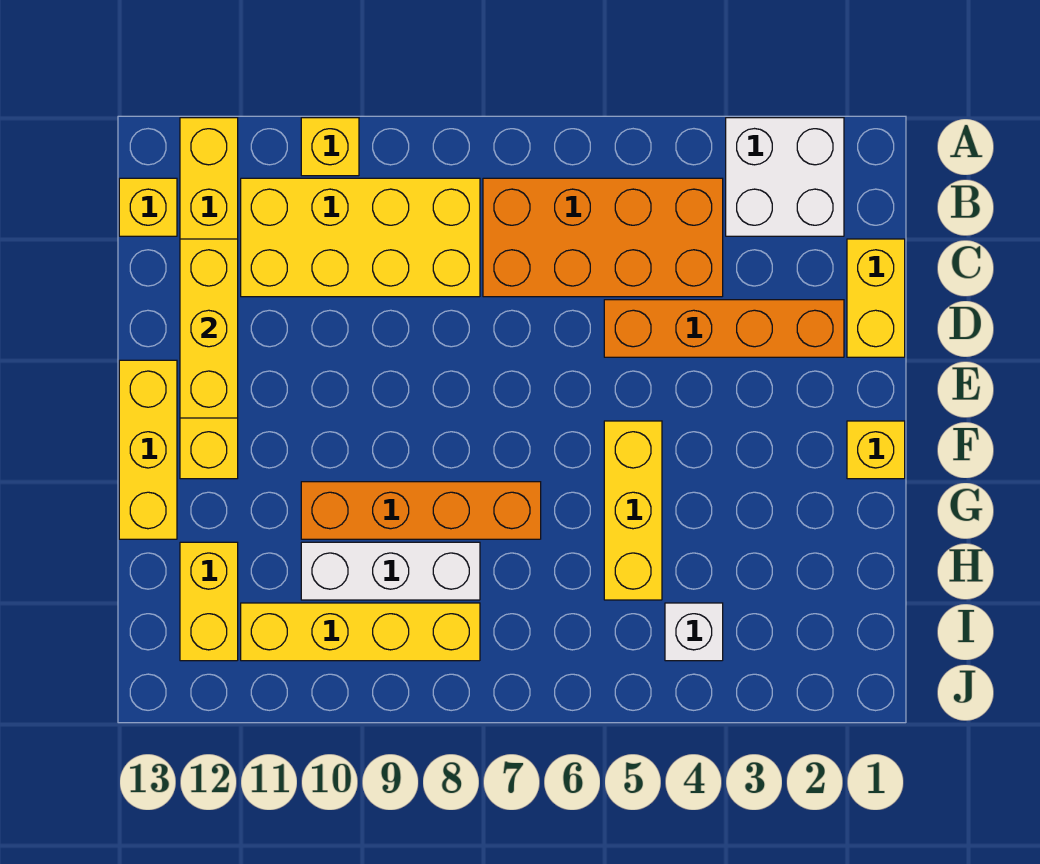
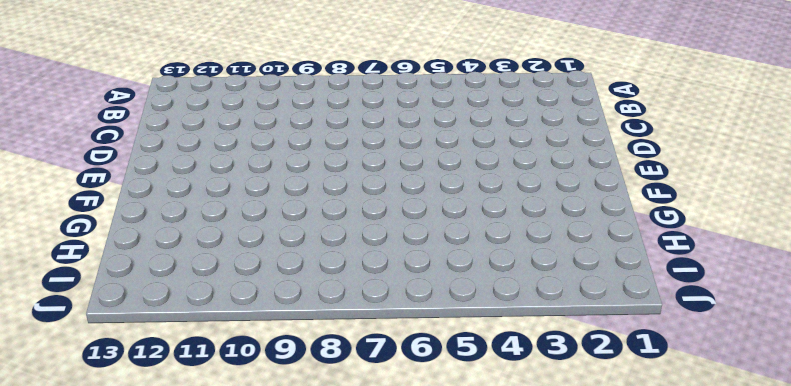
none -> white 2x2 brick [726,118,844,236]
none -> yellow 1x1 brick [301,118,359,176]
none -> yellow 1x6 brick [180,118,238,479]

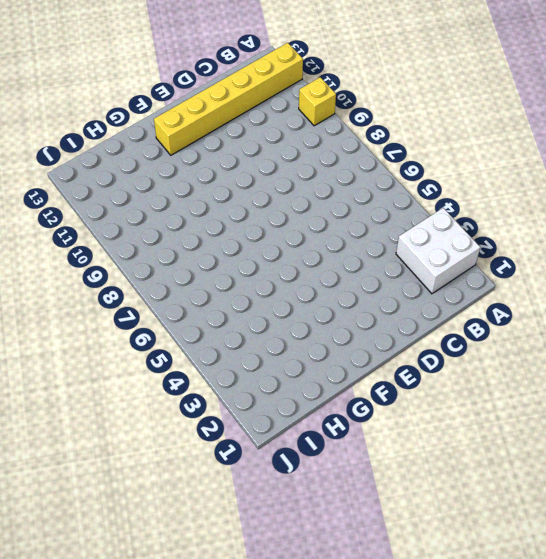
none -> orange 2x4 brick [483,178,723,297]
none -> yellow 2x4 brick [241,178,480,297]
none -> yellow 1x1 brick [119,178,177,236]

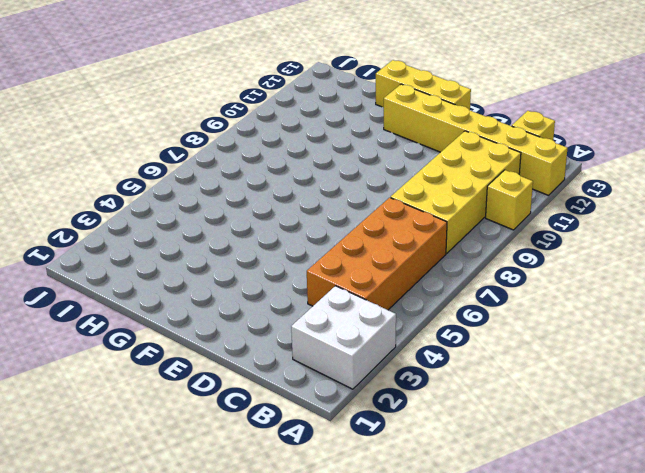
none -> yellow 1x2 brick [847,239,905,357]
none -> orange 1x4 brick [604,300,844,357]
none -> yellow 1x1 brick [847,421,905,479]

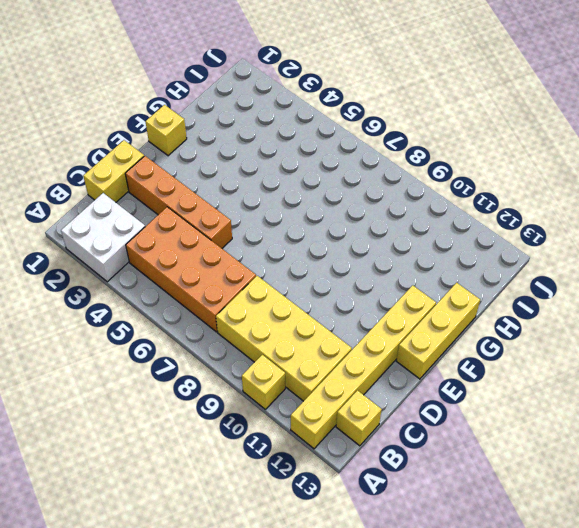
none -> yellow 1x3 brick [604,421,662,600]
none -> orange 1x4 brick [301,482,541,539]
none -> white 1x3 brick [301,542,480,600]

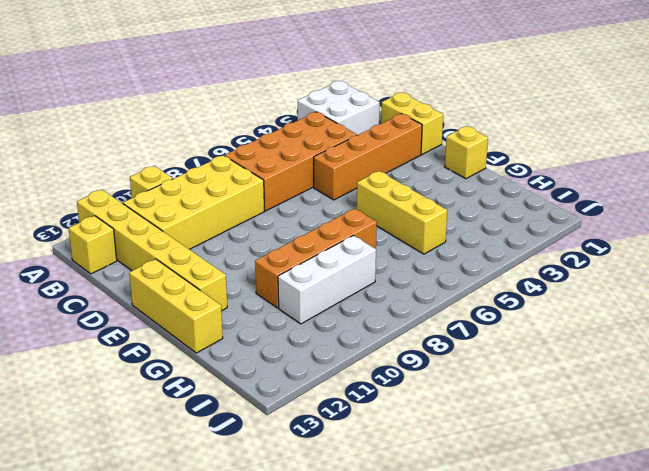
none -> yellow 1x2 brick [180,542,238,661]
none -> white 1x1 brick [665,603,723,661]
none -> yellow 1x4 brick [241,603,480,661]

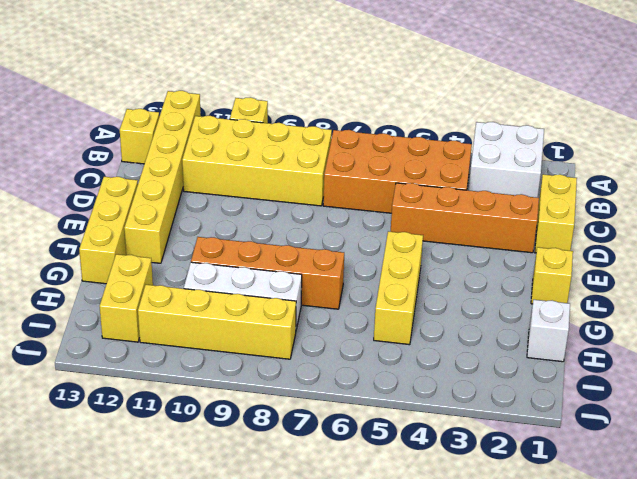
white 1x1 brick [527,300,570,362] -> white 1x1 brick moved to [665,603,723,661]
none -> yellow 1x3 brick [180,239,238,418]

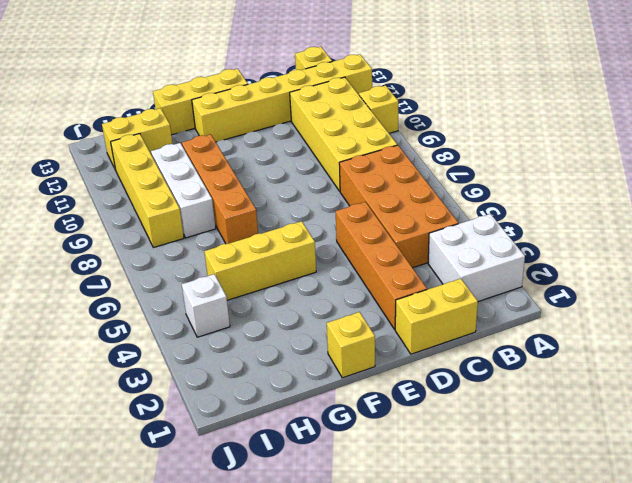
none -> yellow 1x3 brick [180,239,238,418]

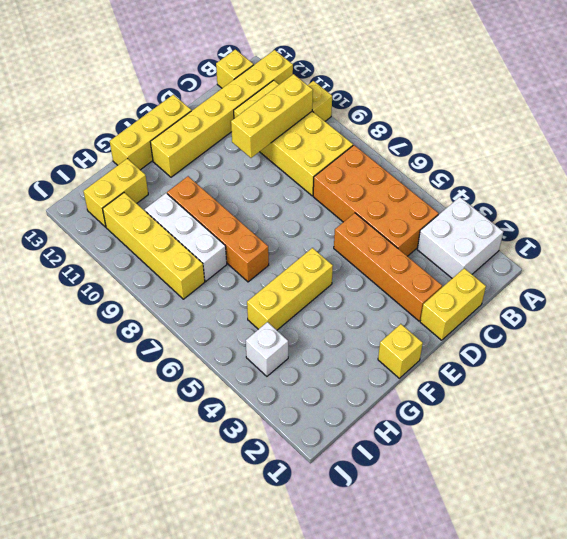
yellow 1x3 brick [231,74,313,158] -> yellow 1x3 brick moved to [180,239,238,418]

